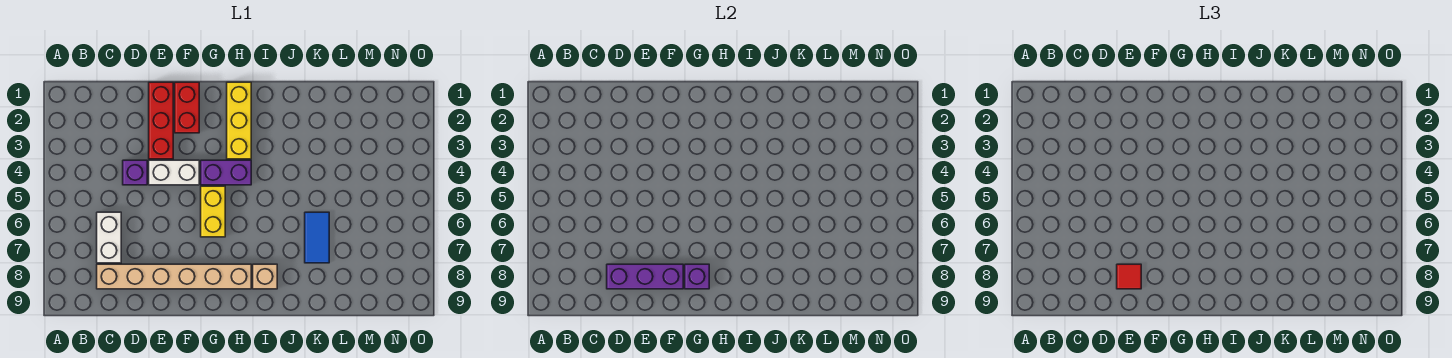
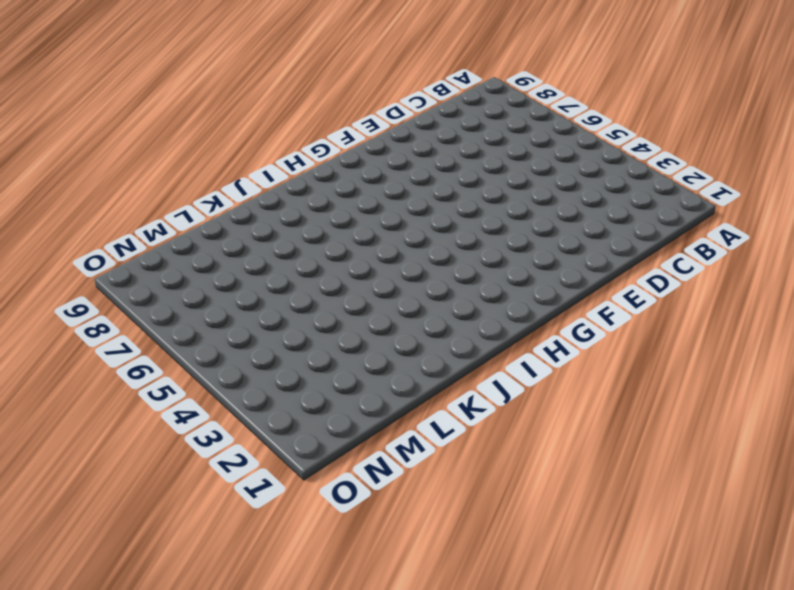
none -> white 1x2 brick [97,212,121,263]
none -> tan 1x6 brick [97,264,251,289]
none -> purple 1x1 brick [123,160,147,185]

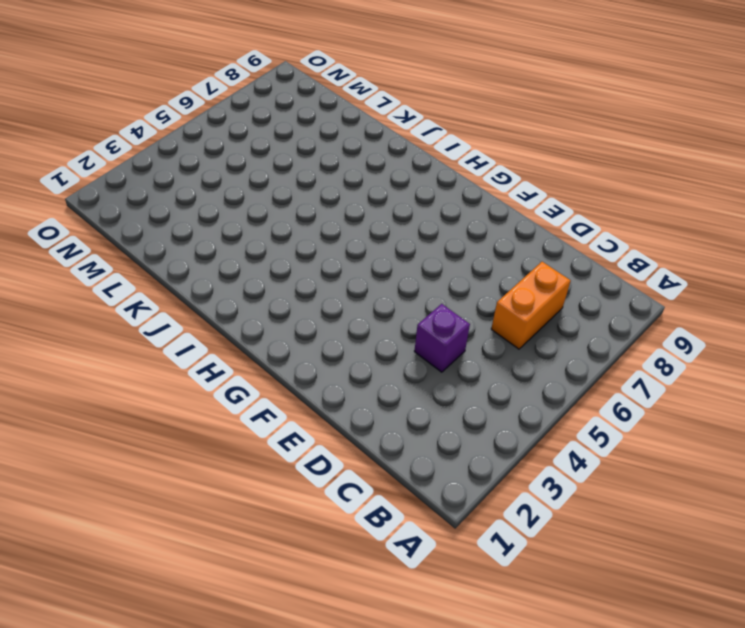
orange 1x2 brick [491,262,571,349] -> white 1x2 brick [97,212,121,263]
none -> tan 1x6 brick [97,264,251,289]
none -> red 1x3 brick [149,82,173,159]
none -> white 1x2 brick [149,160,199,185]

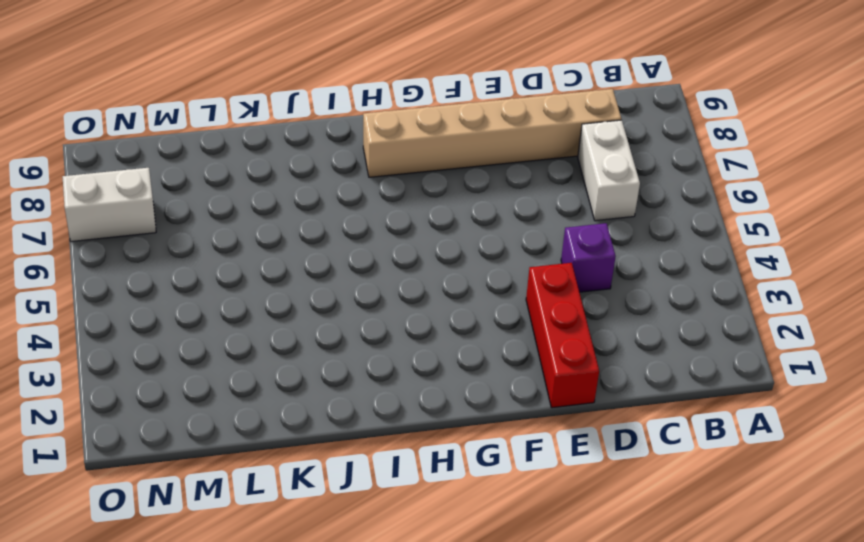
white 1x2 brick [63,168,156,242] -> white 1x2 brick moved to [149,160,199,185]
none -> red 1x2 brick [175,82,199,133]
none -> purple 1x2 brick [201,160,251,185]
none -> yellow 1x2 brick [201,186,225,237]

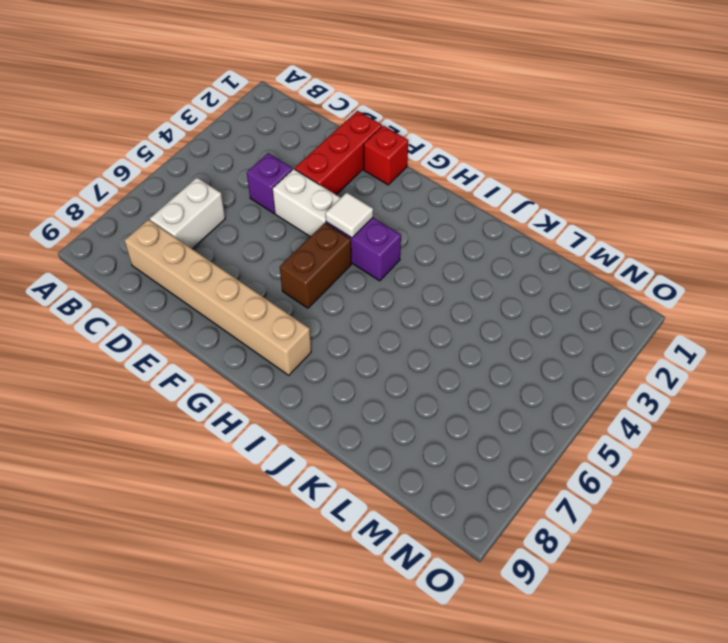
red 1x1 brick [364,126,408,185] -> red 1x2 brick [175,82,199,133]
white 1x1 tile [325,193,373,238] -> none
brown 1x2 brick [280,223,351,308] -> yellow 1x2 brick [201,186,225,237]
none -> yellow 1x3 brick [227,82,251,159]
none -> tan 1x1 brick [253,264,277,289]
none -> blue 1x2 tile [305,212,329,263]

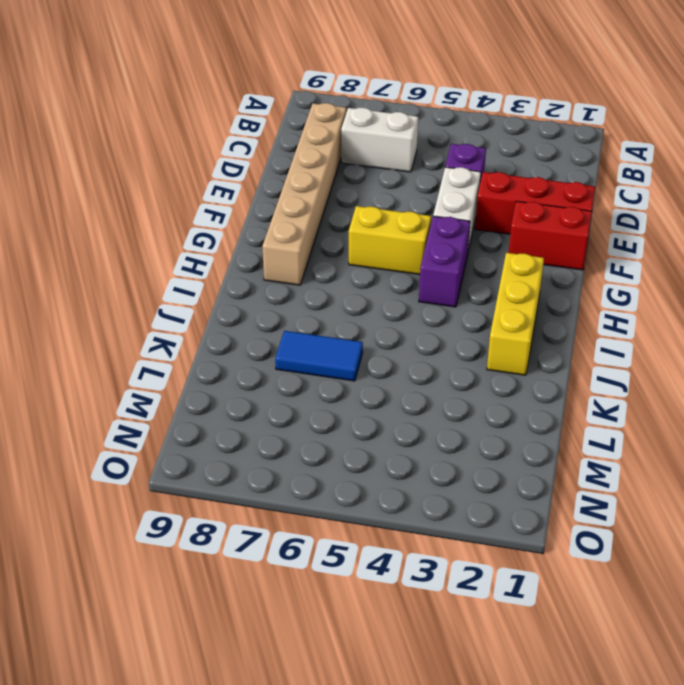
yellow 1x3 brick [487,253,544,375] -> yellow 1x3 brick turned to [227,82,251,159]
none -> tan 1x1 brick [253,264,277,289]
none -> purple 1x3 brick [607,264,683,289]
none -> purple 1x1 brick [685,264,709,289]

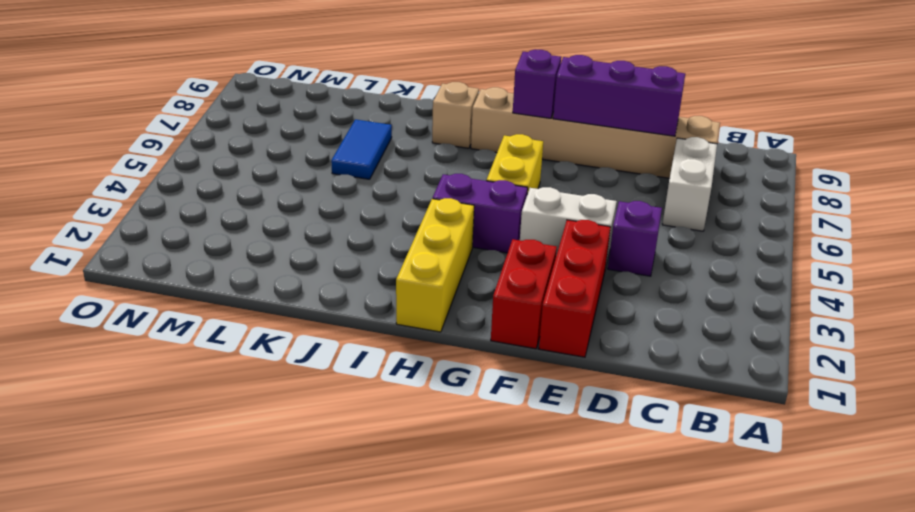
none -> red 1x1 tile [1117,264,1141,289]

